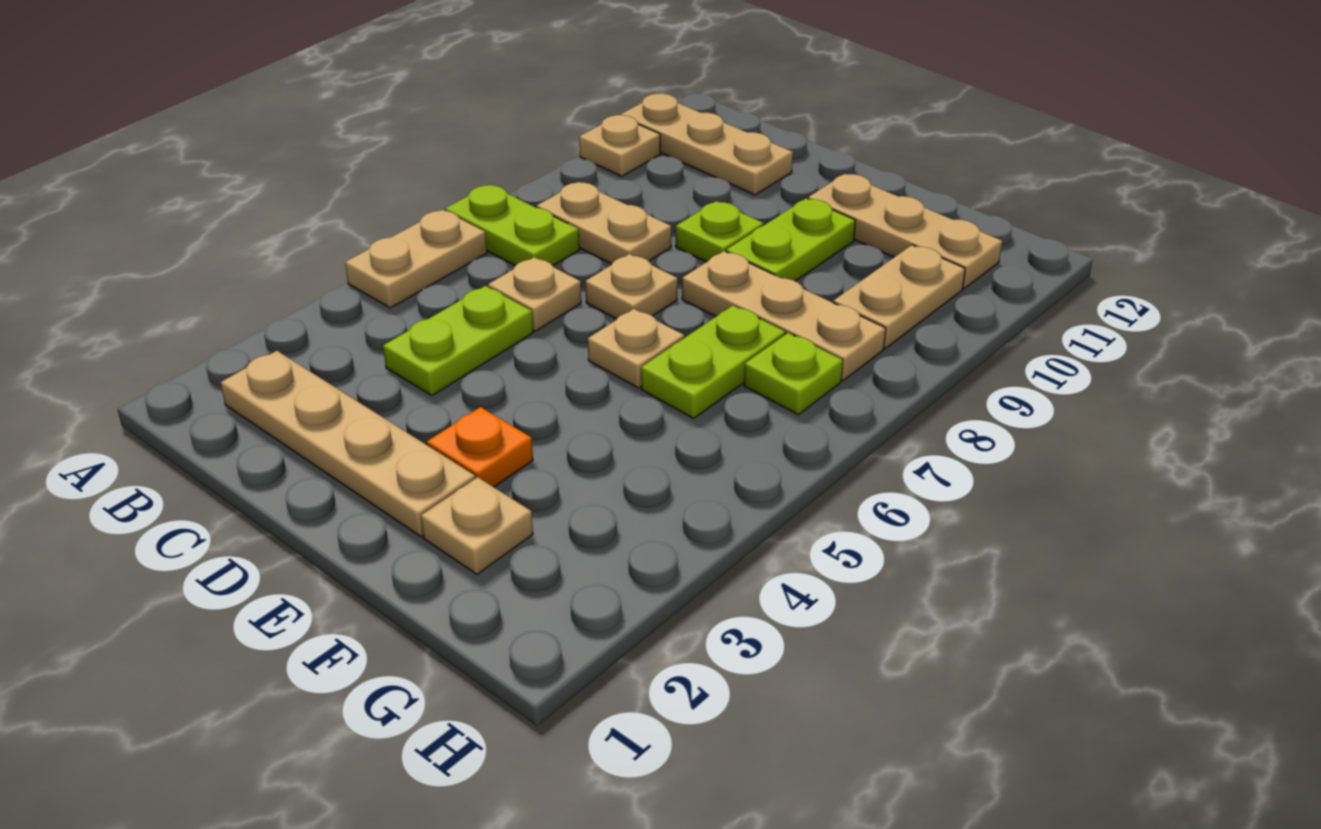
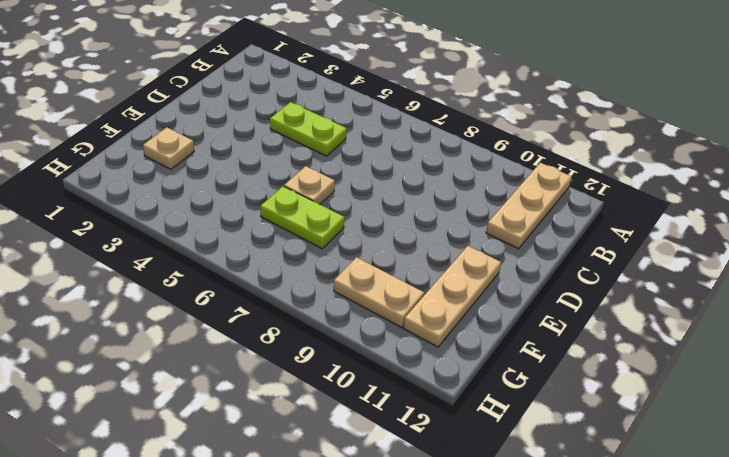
none -> tan 1x2 plate [345,210,487,308]
none -> lime 1x2 plate [445,185,579,266]
none -> tan 1x1 plate [579,115,660,176]

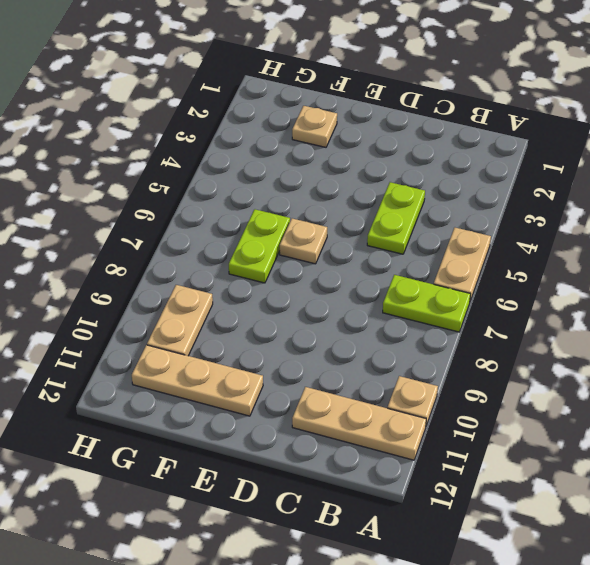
none -> tan 1x4 plate [221,351,475,537]
none -> tan 1x2 plate [537,182,671,264]
none -> tan 1x1 plate [488,257,581,331]

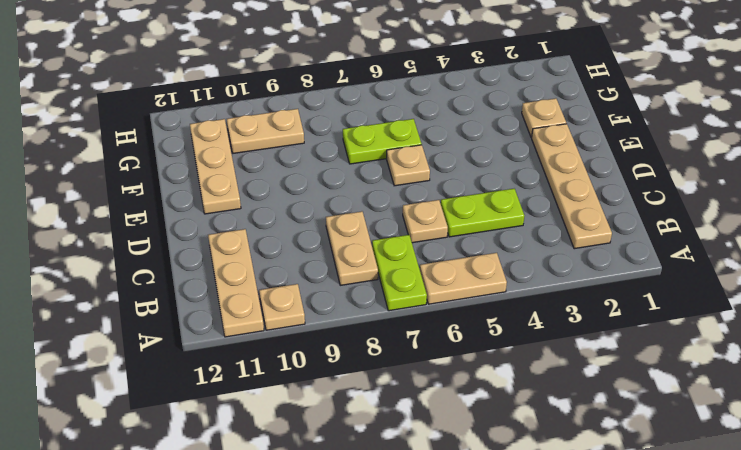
none -> tan 1x1 plate [585,254,678,319]
none -> lime 1x1 plate [676,201,764,262]
none -> orange 1x1 plate [427,407,533,487]

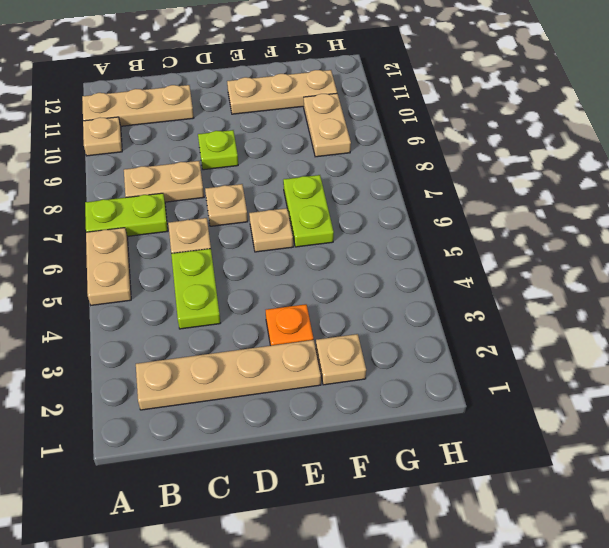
none -> tan 1x3 plate [682,251,886,381]
none -> lime 1x2 plate [726,198,855,281]
none -> lime 1x1 plate [744,333,843,415]

